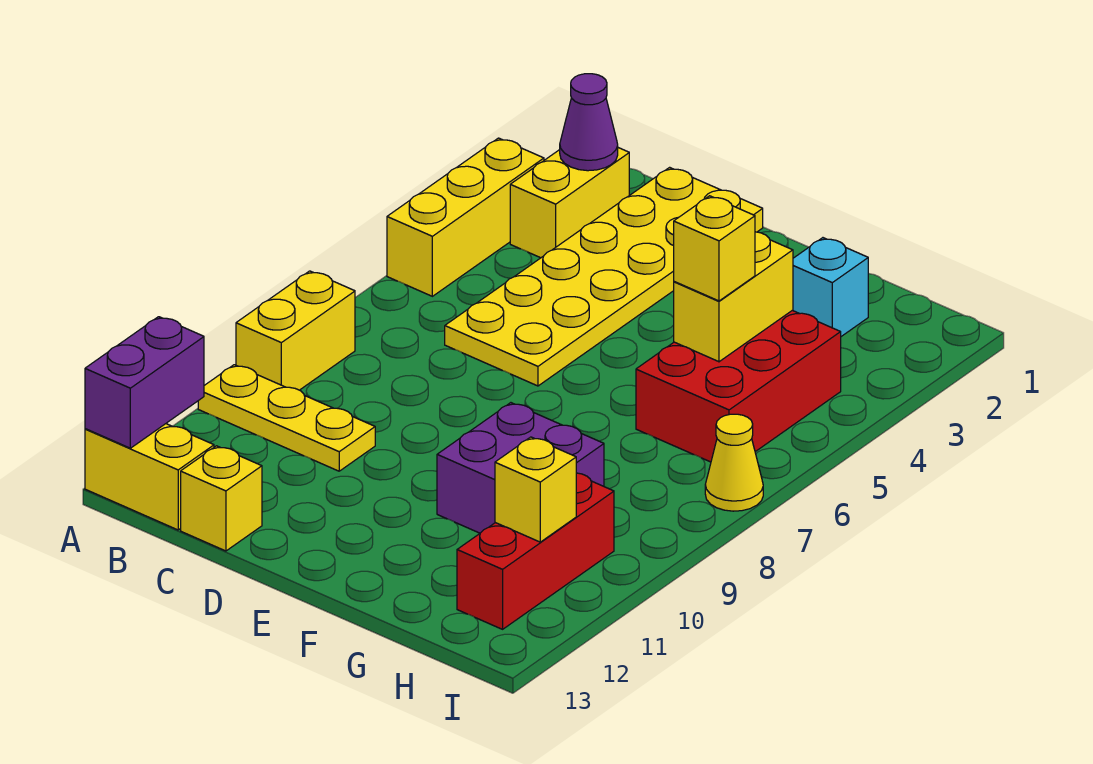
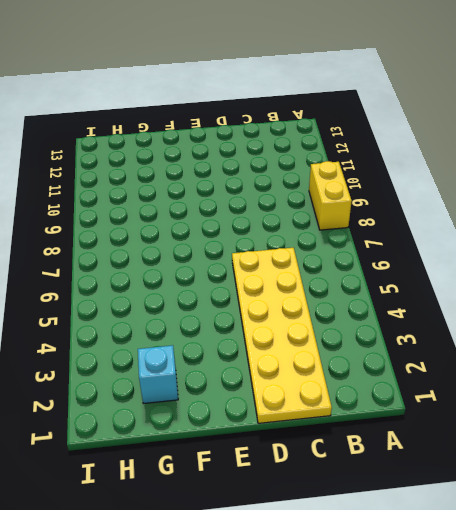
none -> yellow 1x3 brick [387,138,544,296]
none -> yellow 1x3 plate [198,365,375,471]
none -> yellow 1x2 brick [85,424,214,530]

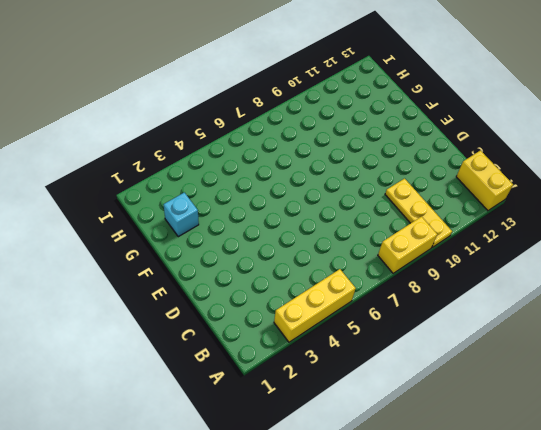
none -> yellow 1x2 brick [510,148,629,258]
none -> yellow 2x6 plate [445,167,763,386]
none -> yellow 1x1 brick [181,446,262,551]

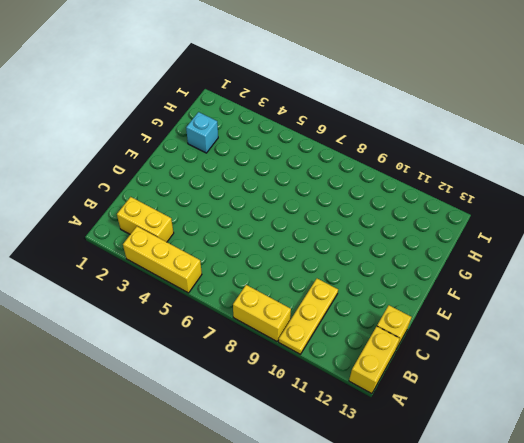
none -> yellow 2x6 plate [445,167,763,386]
none -> purple 2x2 brick [437,403,604,533]
none -> red 2x3 brick [636,310,841,462]

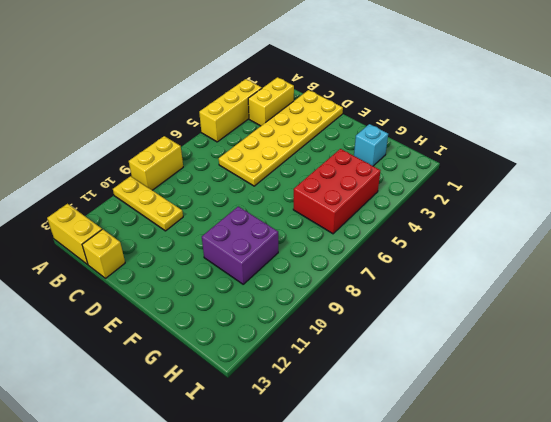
none -> red 1x3 brick [457,473,614,629]
none -> yellow 1x1 cone [705,414,763,511]
none -> purple 1x2 brick [85,317,204,448]

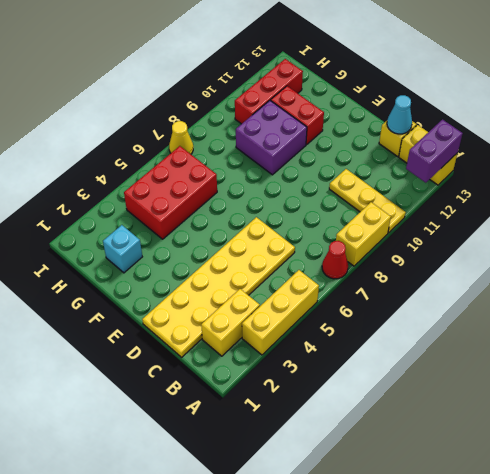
red 1x1 cone [322,241,348,279] -> none
cyan 1x1 cone [387,95,412,134] -> none
red 1x2 brick [271,86,324,145] -> none
none -> purple 1x1 cone [560,74,618,171]
none -> yellow 1x2 brick [674,232,793,362]
none -> yellow 1x1 brick [495,437,576,542]

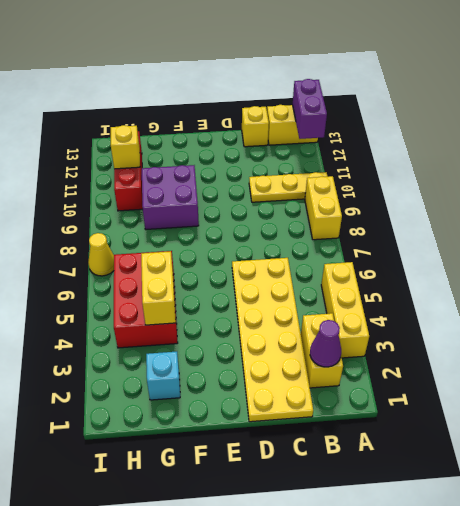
none -> yellow 1x1 brick [674,196,755,301]

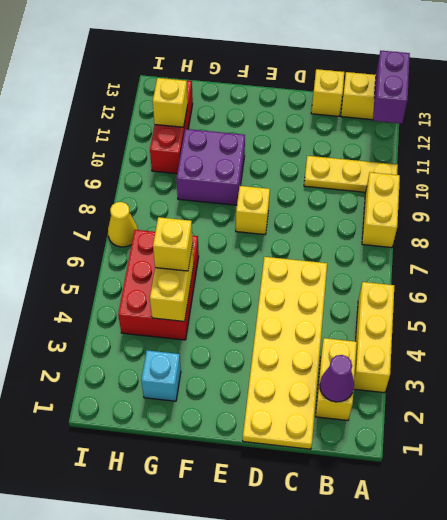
yellow 1x1 brick [236,186,270,235] -> none

